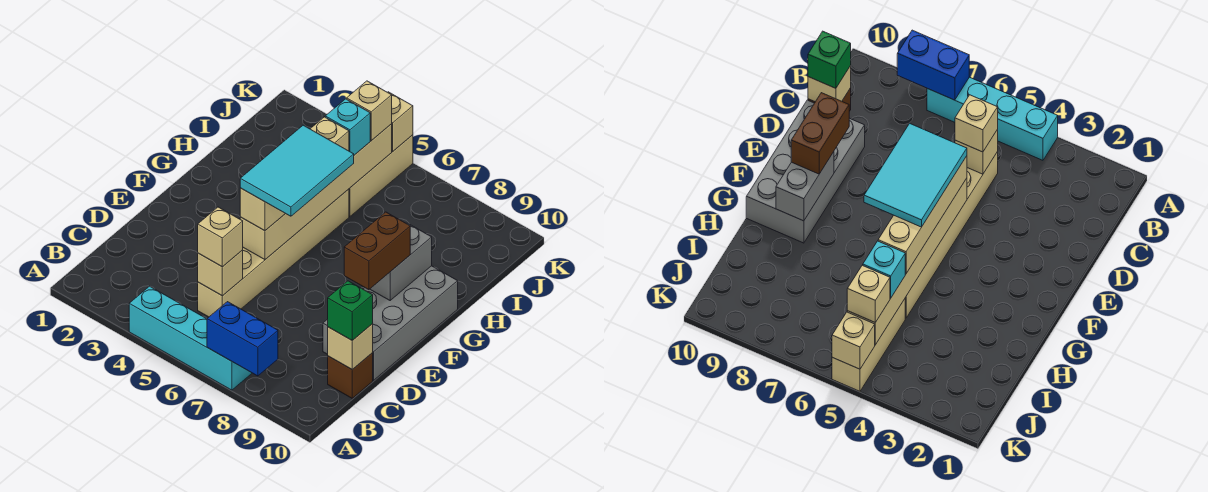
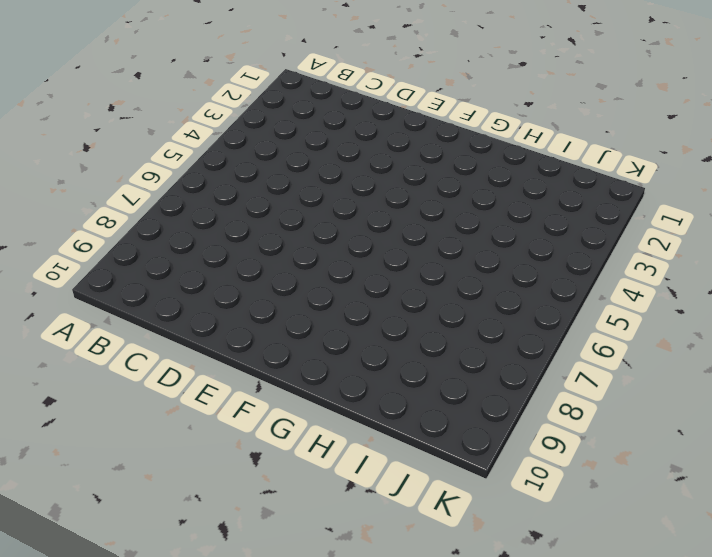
none -> cyan 1x4 brick [129,286,252,390]
none -> tan 1x6 brick [198,189,349,317]
none -> brown 1x1 brick [328,353,373,398]

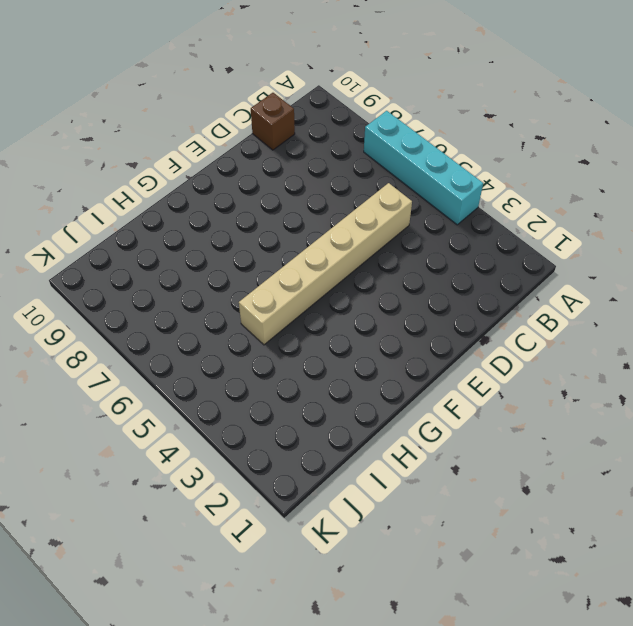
none -> grey 2x4 brick [323,266,458,380]
none -> tan 1x3 brick [349,135,413,216]
none -> blue 1x2 brick [207,302,278,376]

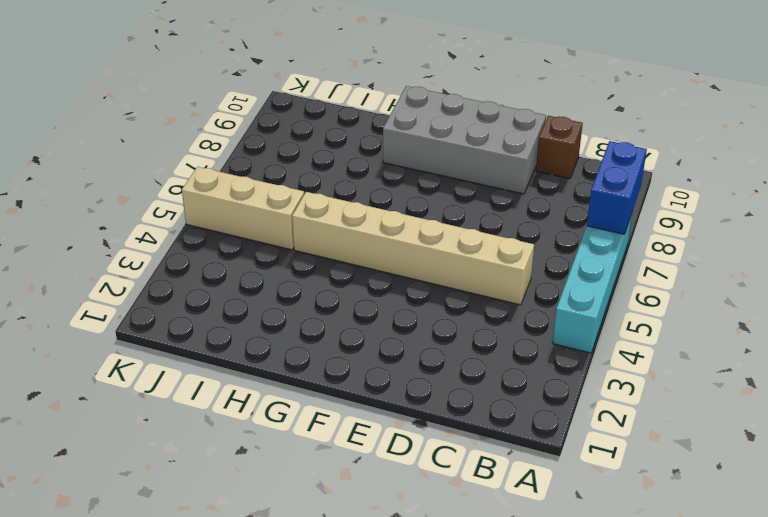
none -> tan 1x1 brick [198,250,243,296]
none -> tan 1x1 brick [328,324,373,369]
none -> tan 1x6 brick [240,124,392,260]

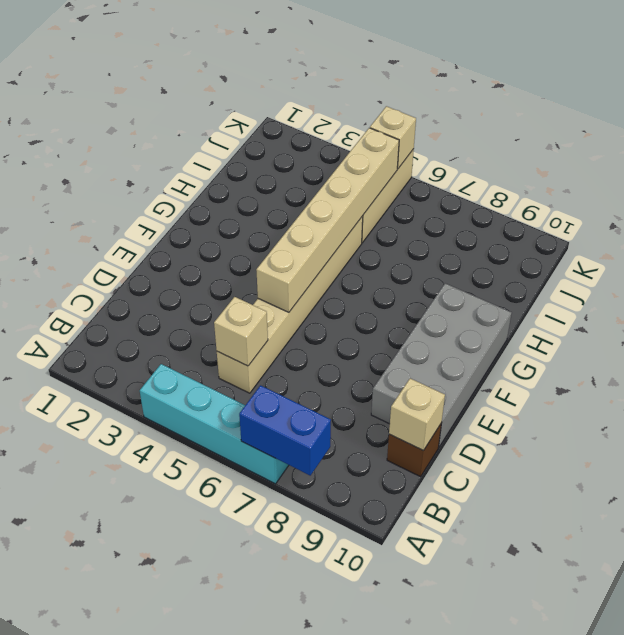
none -> grey 1x2 brick [370,223,432,300]
none -> tan 1x1 brick [198,207,243,267]
none -> green 1x1 brick [328,281,373,340]

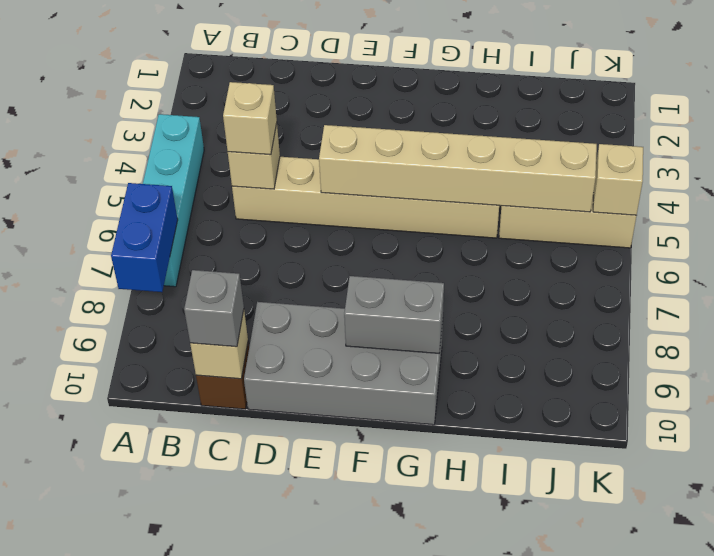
grey 1x1 brick [184,270,244,347] -> green 1x1 brick [328,281,373,340]
none -> tan 1x4 brick [240,117,349,231]
none -> brown 1x2 brick [344,212,410,290]
none -> cyan 1x1 brick [325,99,370,155]

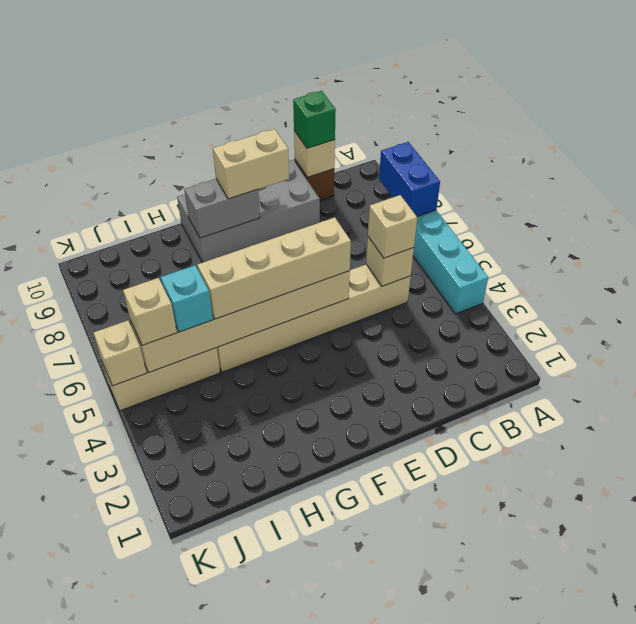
tan 1x2 brick [213,129,289,199] -> brown 1x2 brick [344,212,410,290]
none -> cyan 2x3 tile [240,125,354,216]

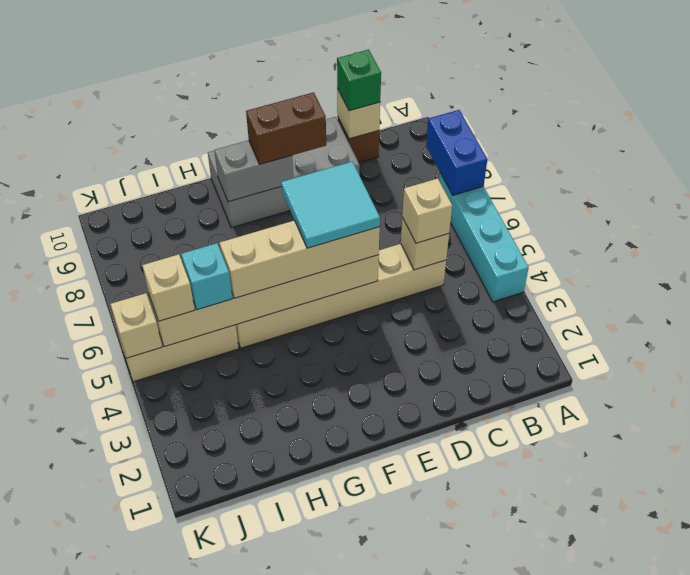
cyan 2x2 tile [281,162,380,248] -> cyan 2x3 tile [240,125,354,216]

